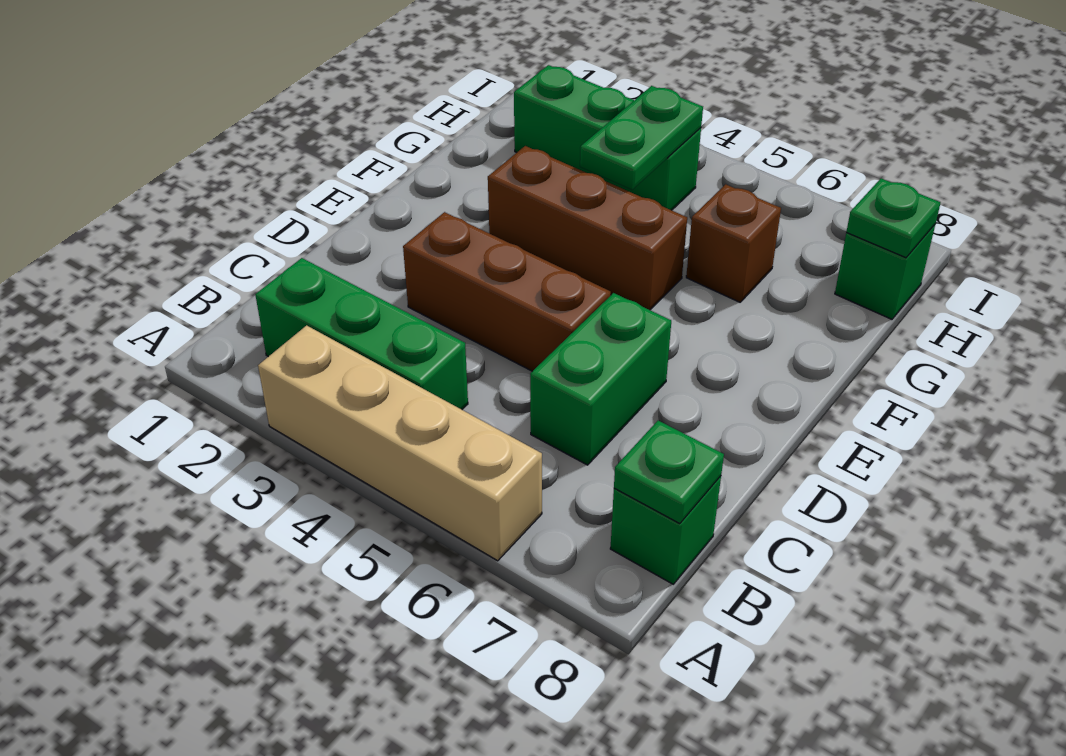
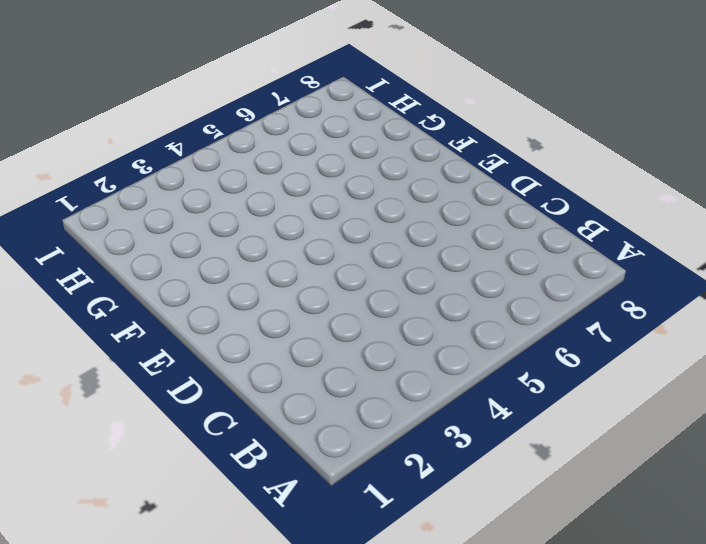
none -> tan 1x4 brick [258,325,542,561]
none -> green 1x3 brick [255,258,468,410]
none -> green 1x1 brick [610,476,721,584]

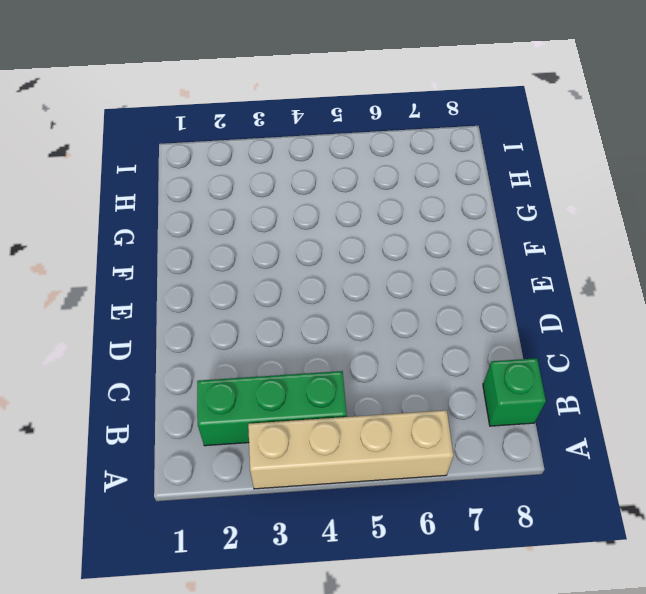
none -> green 1x2 brick [530,293,671,465]
none -> brown 1x3 brick [403,212,611,371]
none -> brown 1x3 brick [488,146,687,310]

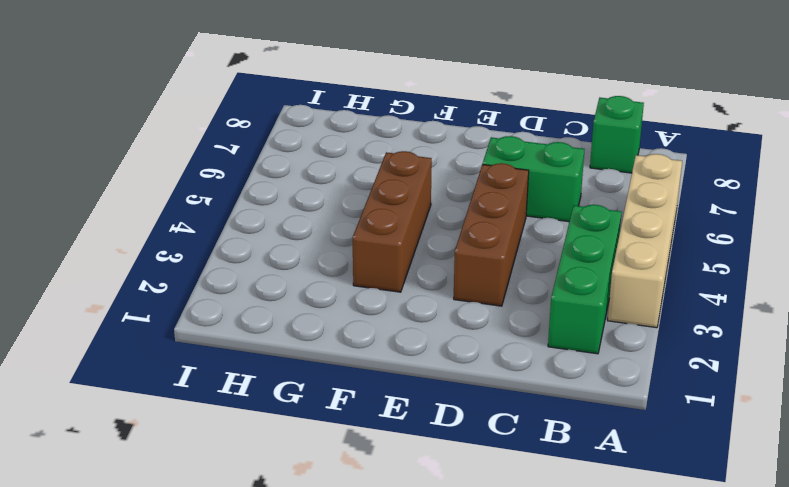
none -> brown 1x1 brick [686,184,781,302]
none -> green 1x3 brick [514,65,701,210]
none -> green 1x1 brick [835,225,935,319]

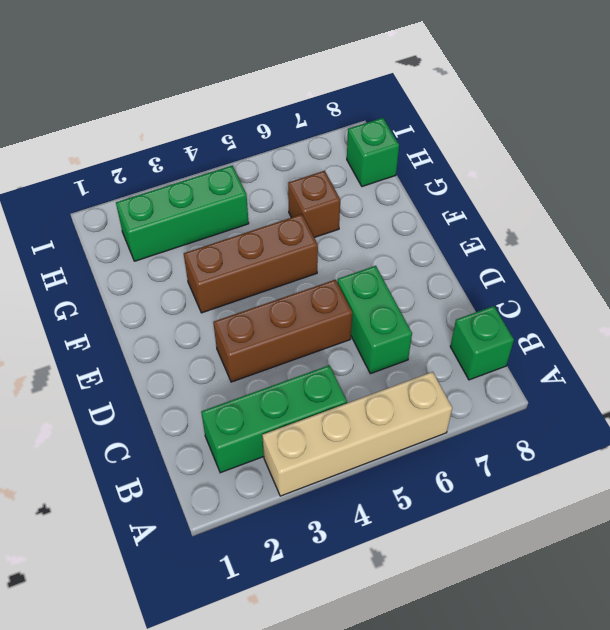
none -> green 1x1 plate [614,420,724,524]
none -> green 1x2 plate [580,86,703,190]
none -> green 1x1 plate [846,178,941,258]

